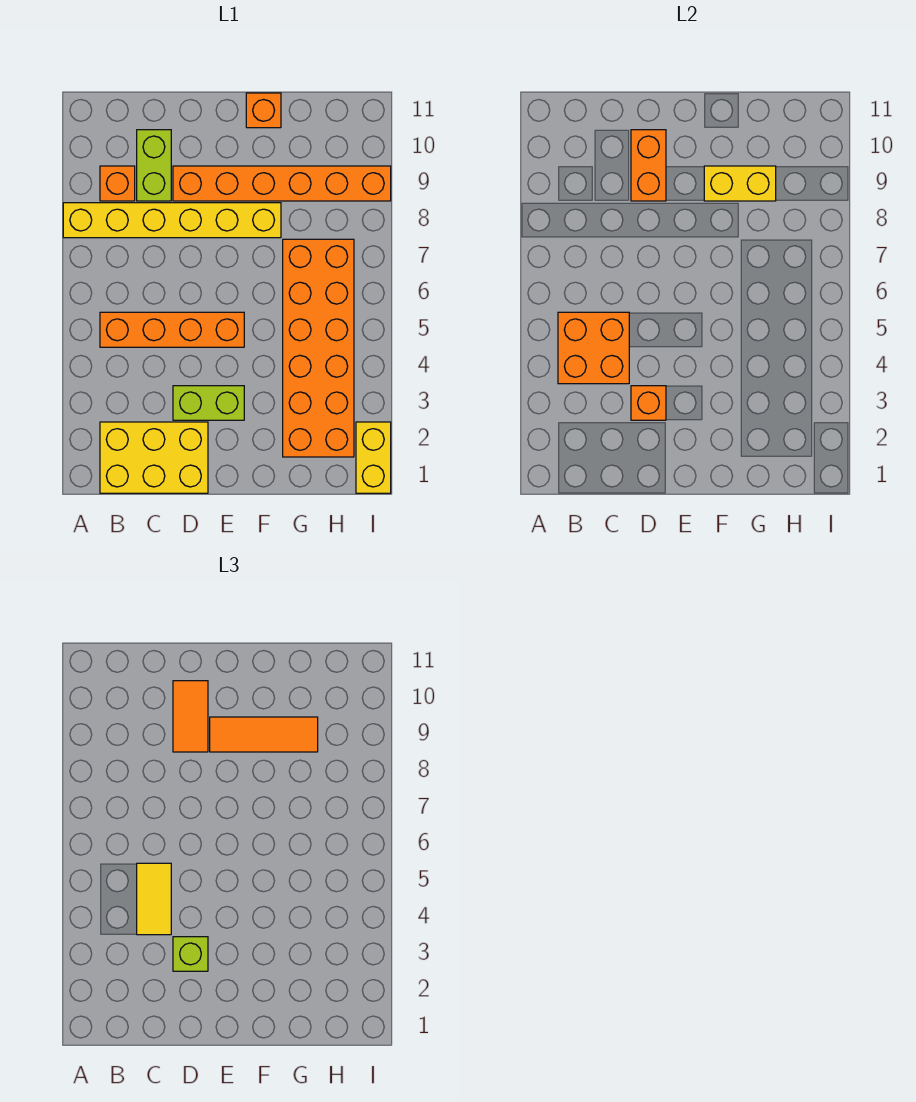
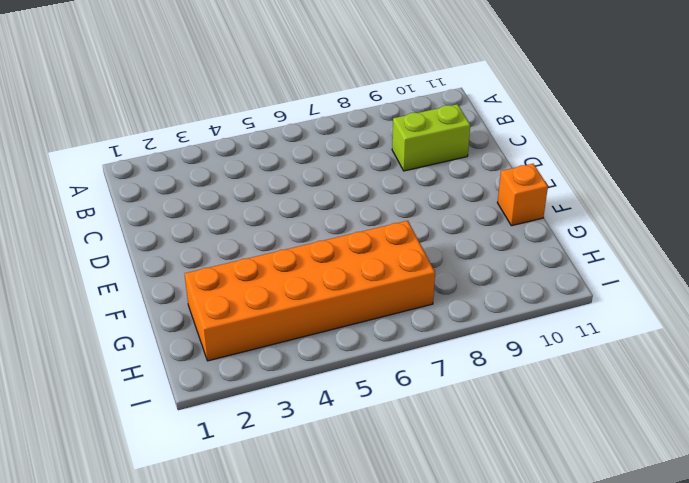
none -> yellow 1x6 brick [63,203,281,238]
none -> yellow 2x3 brick [100,422,208,493]
none -> orange 1x4 brick [100,312,244,347]

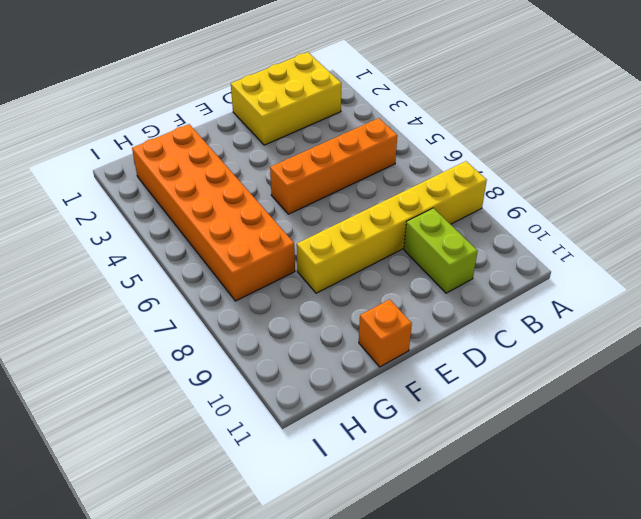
none -> orange 1x1 brick [100,166,135,201]
none -> lime 1x2 brick [173,386,244,420]
none -> orange 1x6 brick [173,166,391,201]

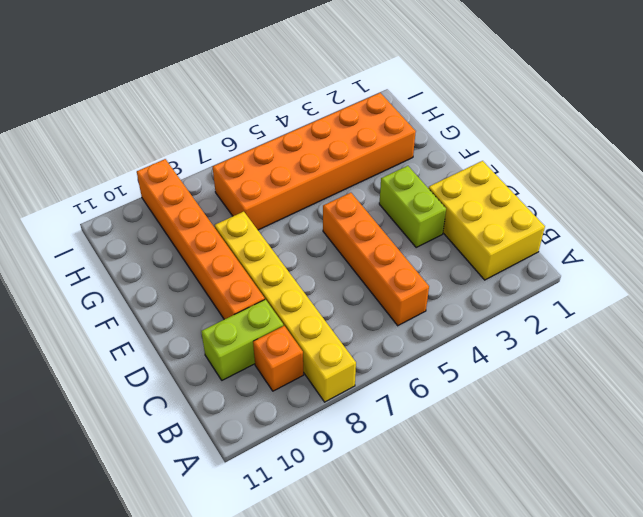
none -> orange 1x1 brick [246,93,281,128]
none -> yellow 1x2 brick [356,422,391,493]
none -> orange 2x2 brick [558,312,629,384]

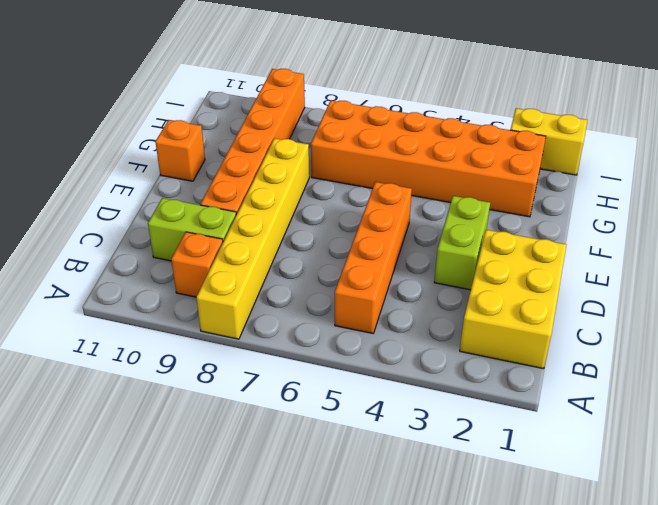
none -> orange 2x2 brick [558,312,629,384]
none -> orange 1x1 brick [631,386,666,420]
none -> orange 1x2 brick [631,130,666,201]

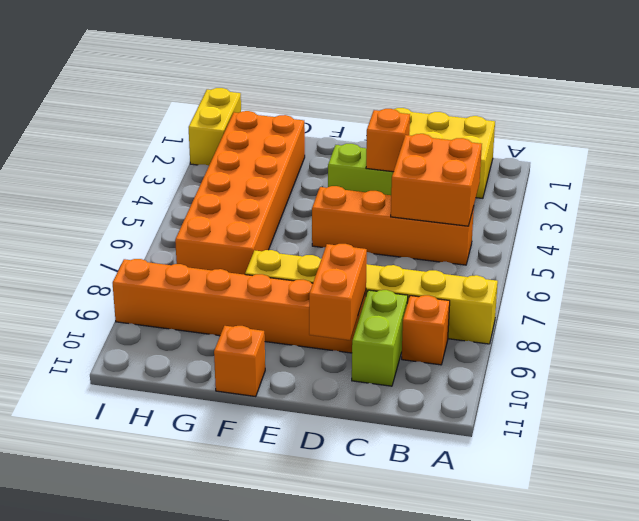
none -> yellow 1x2 brick [704,166,776,201]
none -> yellow 1x2 tile [137,863,171,935]
none -> lime 1x1 brick [173,937,208,971]

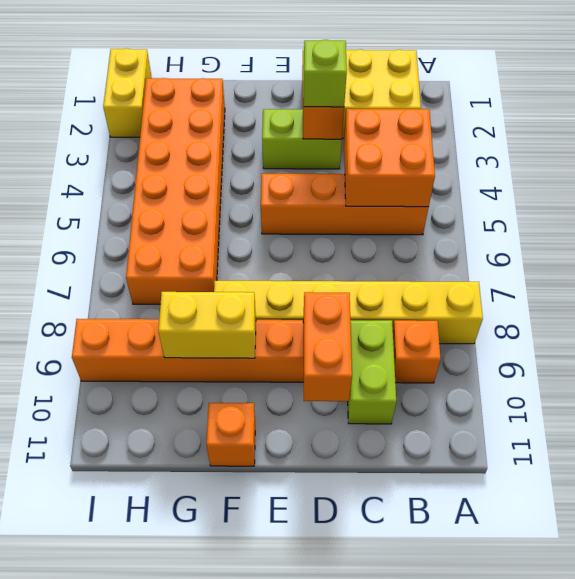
none -> yellow 1x2 tile [137,863,171,935]
none -> orange 1x2 tile [173,681,208,752]
none -> orange 1x3 tile [210,717,318,752]

